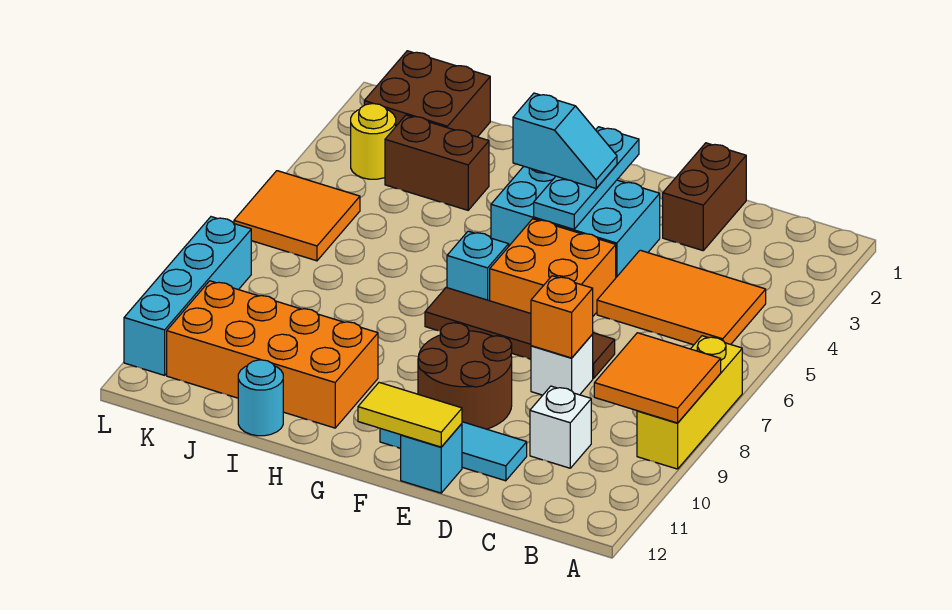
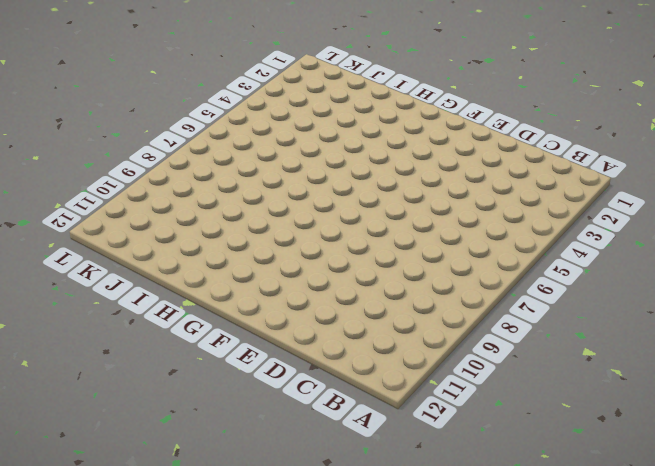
none -> yellow 1x3 brick [637,336,742,469]
none -> orange 2x3 tile [597,250,766,345]
none -> white 1x1 brick [530,386,591,468]

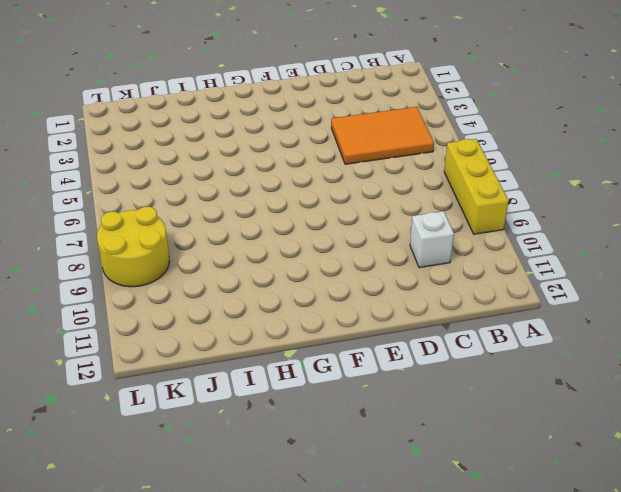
yellow 2x2 round brick [97,207,169,287] -> cyan 1x4 brick [124,217,251,375]
none -> brown 1x2 brick [663,143,746,251]
none -> brown 1x4 tile [425,288,615,378]
none -> white 1x1 brick [531,335,593,395]

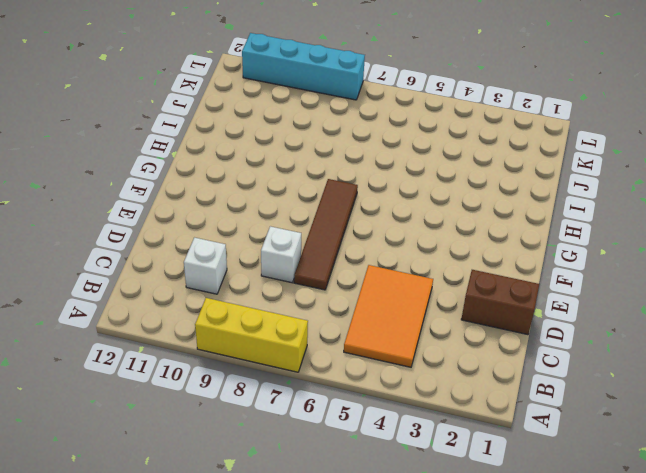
none -> cyan 1x3 tile [380,422,527,481]
none -> cyan 2x3 brick [491,166,660,277]
none -> orange 2x2 brick [490,219,616,316]

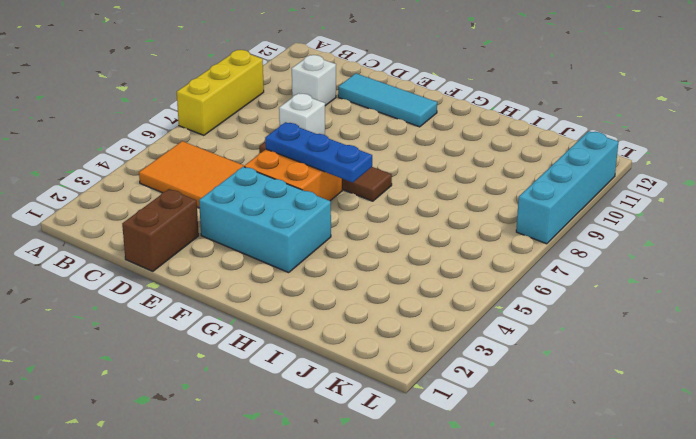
blue 1x3 plate [265,122,372,182] -> none
none -> brown 2x2 round brick [418,323,512,429]
none -> cyan 1x1 brick [401,424,462,493]
none -> cyan 1x1 brick [447,231,509,301]

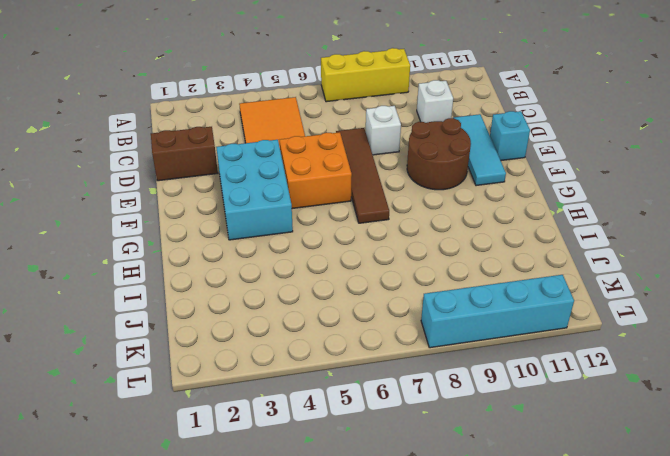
none -> cyan 1x1 brick [447,231,509,301]
none -> orange 2x4 brick [167,281,378,428]
none -> brown 1x2 brick [385,115,489,210]

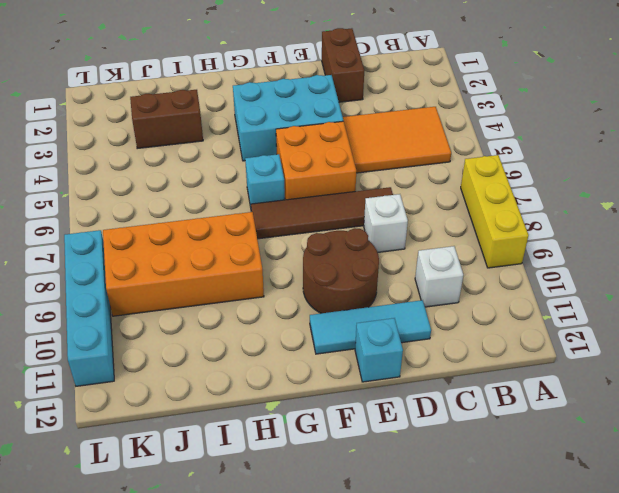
orange 2x4 brick [103,212,264,316] -> orange 2x4 brick moved to [167,281,378,428]
none -> cyan 1x1 round brick [238,360,283,436]
none -> brown 2x2 brick [364,51,490,137]
none -> yellow 1x1 round brick [351,103,396,179]

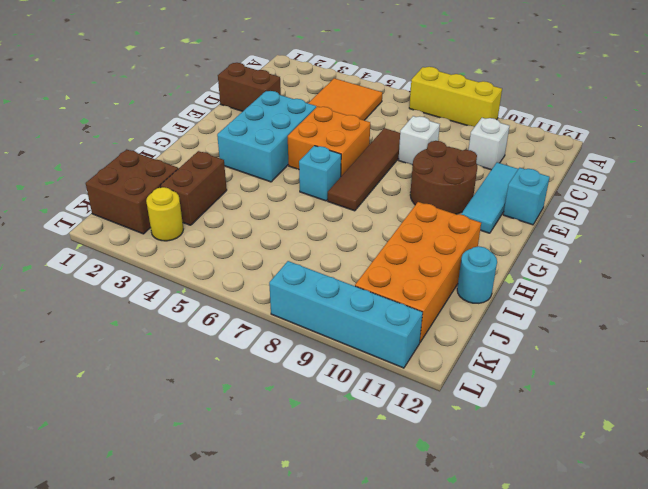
none -> orange 2x2 tile [234,171,360,261]
none -> orange 2x2 tile [594,333,721,423]
none -> orange 1x1 brick [531,276,593,358]

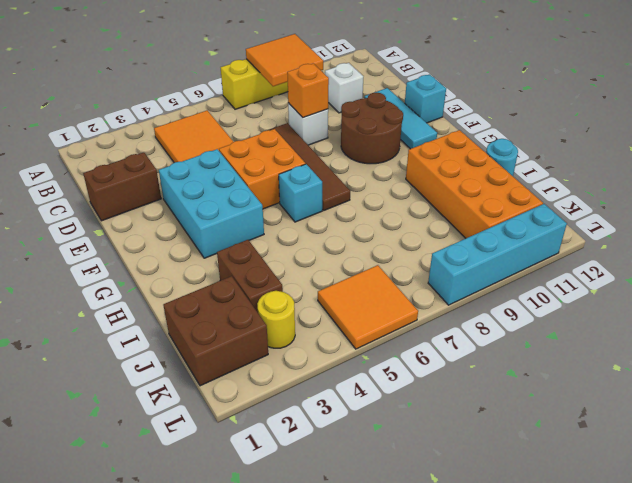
none -> yellow 1x2 tile [358,382,462,447]
none -> cyan 1x3 plate [534,127,639,229]
none -> cyan 1x2 slope [513,93,617,188]

